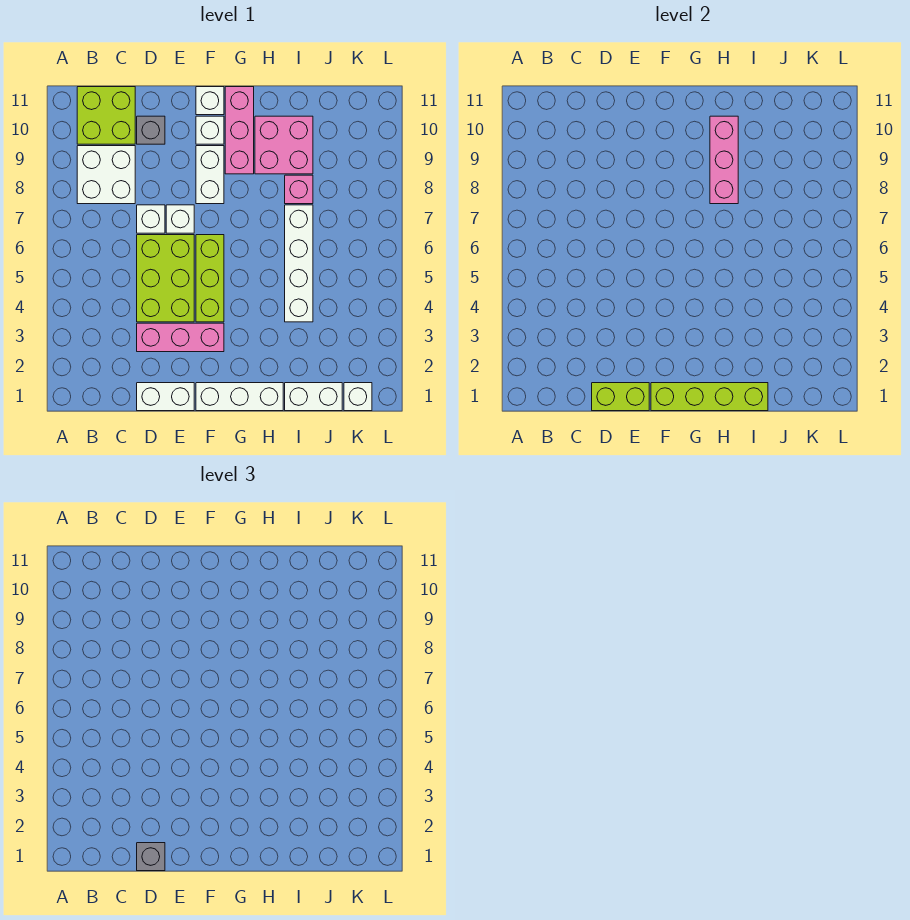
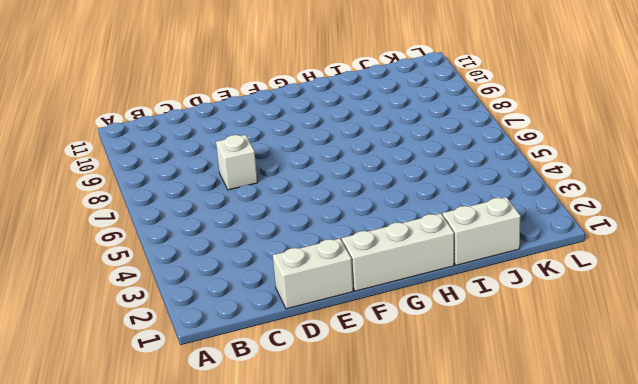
none -> white 2x2 brick [77,146,135,204]
none -> lime 2x2 brick [77,87,135,144]
none -> pink 1x3 brick [137,323,224,352]

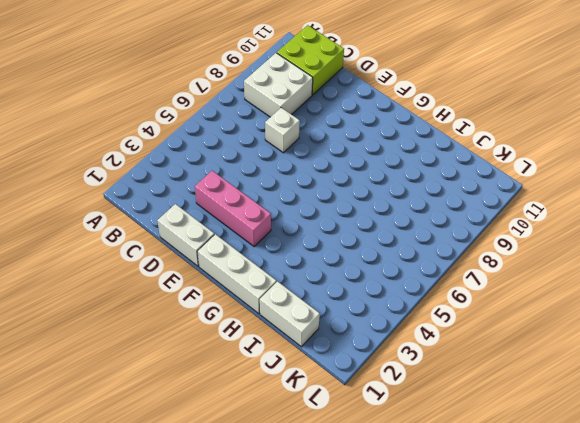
none -> lime 2x3 brick [137,235,194,322]
none -> grey 1x1 brick [137,116,165,144]
none -> white 1x1 brick [166,205,194,233]

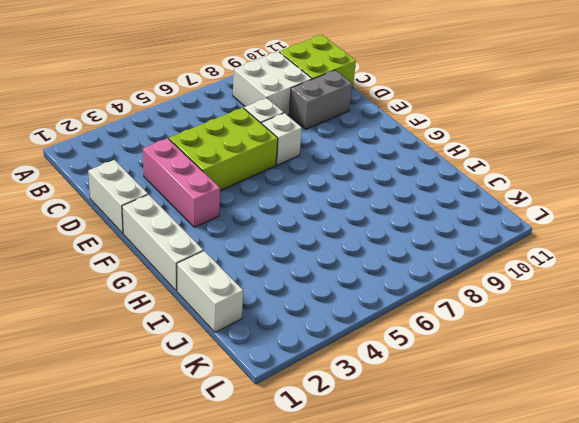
grey 1x2 brick [289,70,352,129] -> grey 1x1 brick [137,116,165,144]
none -> lime 1x3 brick [196,235,224,322]
none -> white 1x2 brick [196,146,224,204]
none -> white 1x1 brick [196,116,224,144]

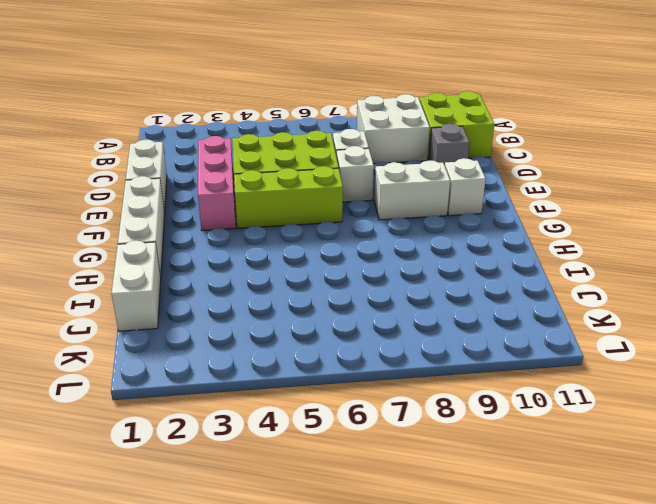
none -> white 1x1 brick [196,87,224,115]
none -> pink 1x3 brick [225,87,254,174]
none -> pink 2x2 brick [255,116,313,174]

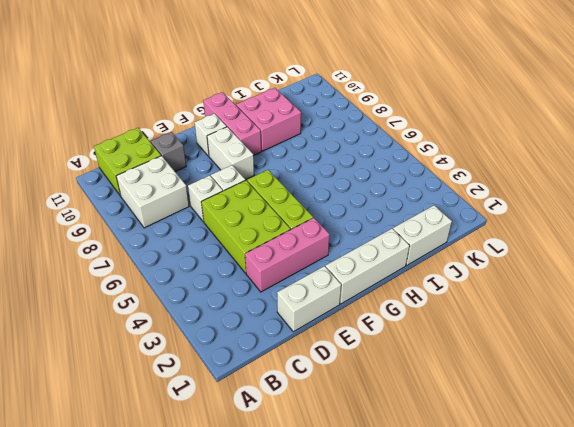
none -> white 1x1 brick [196,87,224,115]
none -> white 1x4 brick [285,205,313,322]
none -> pink 1x1 brick [285,175,313,204]

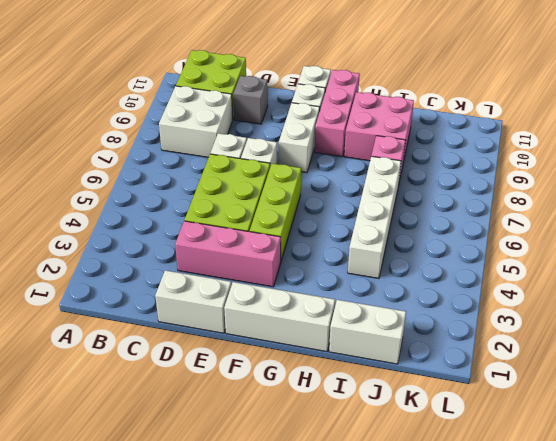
none -> white 1x1 brick [344,383,372,411]
none -> lime 1x2 brick [592,383,649,411]
none -> lime 1x4 brick [651,383,768,411]

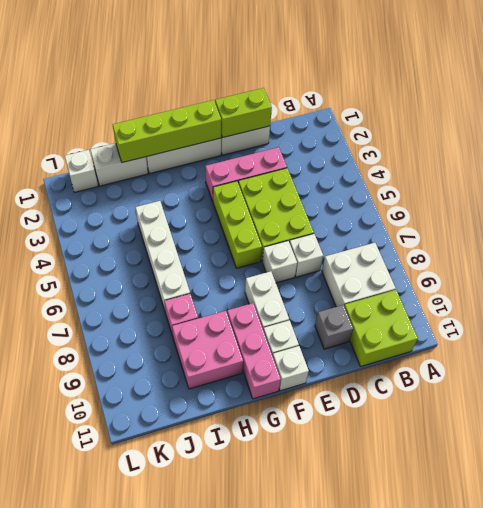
none -> pink 1x3 brick [710,116,738,204]
none -> grey 1x1 brick [137,843,165,871]

